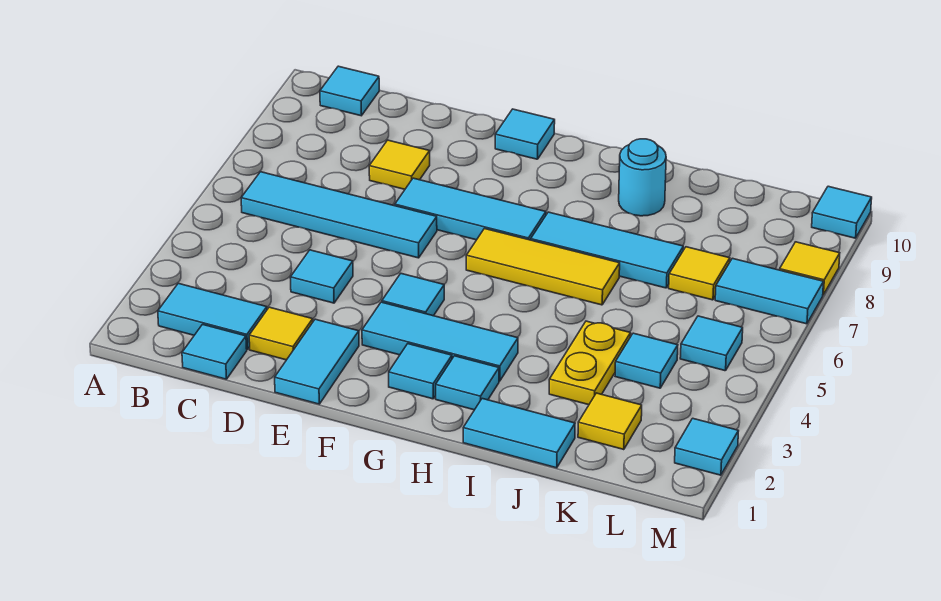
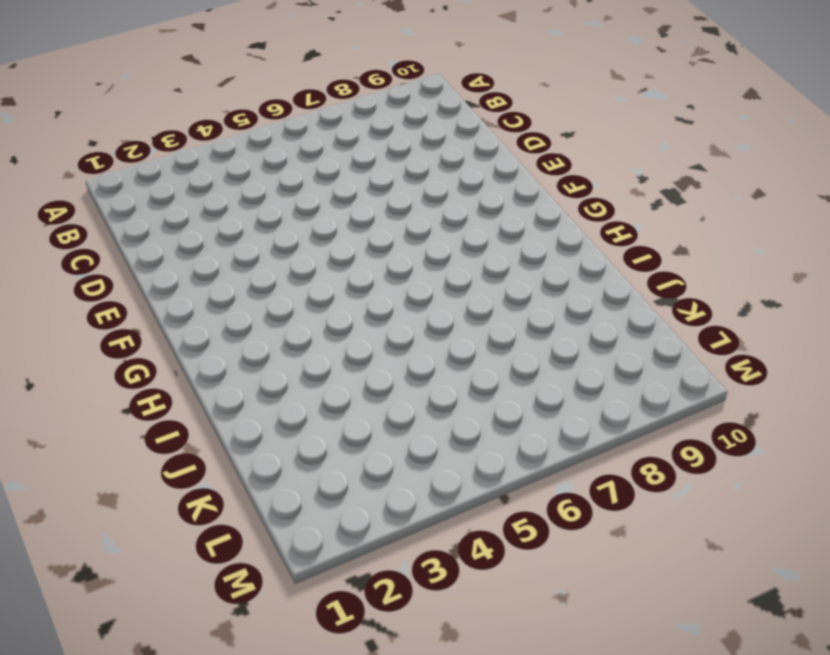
none -> cyan 1x2 tile [158,283,267,350]
none -> cyan 1x4 tile [241,172,437,258]
none -> cyan 1x1 tile [320,66,379,116]

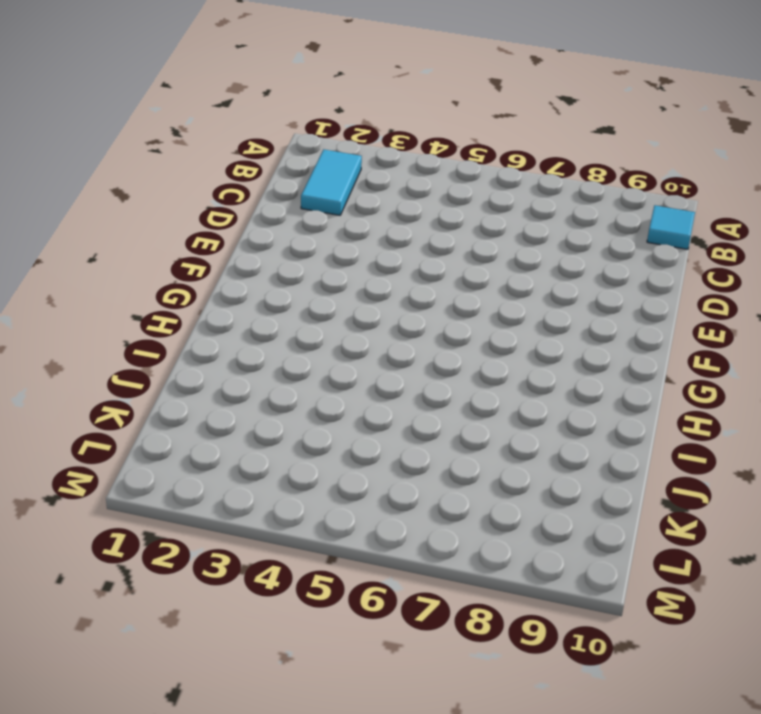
none -> cyan 1x4 tile [241,172,437,258]
none -> cyan 1x1 tile [182,324,247,379]
none -> yellow 1x1 tile [249,307,313,360]

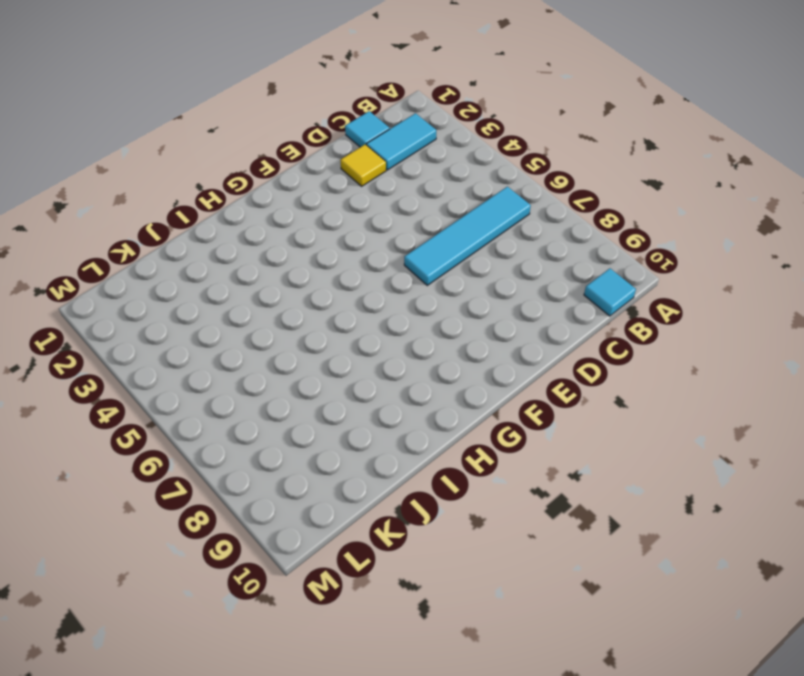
none -> cyan 1x1 tile [290,250,353,303]
none -> yellow 1x1 tile [369,140,430,189]
none -> cyan 1x2 tile [275,319,359,404]

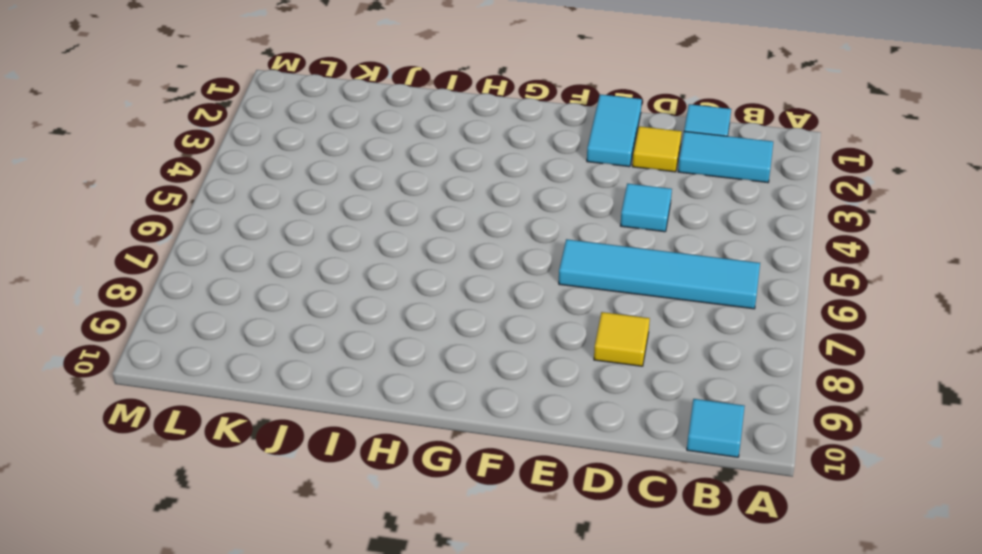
none -> cyan 1x3 tile [395,178,546,240]
none -> cyan 1x3 tile [362,302,518,381]
none -> cyan 1x1 tile [382,274,444,316]

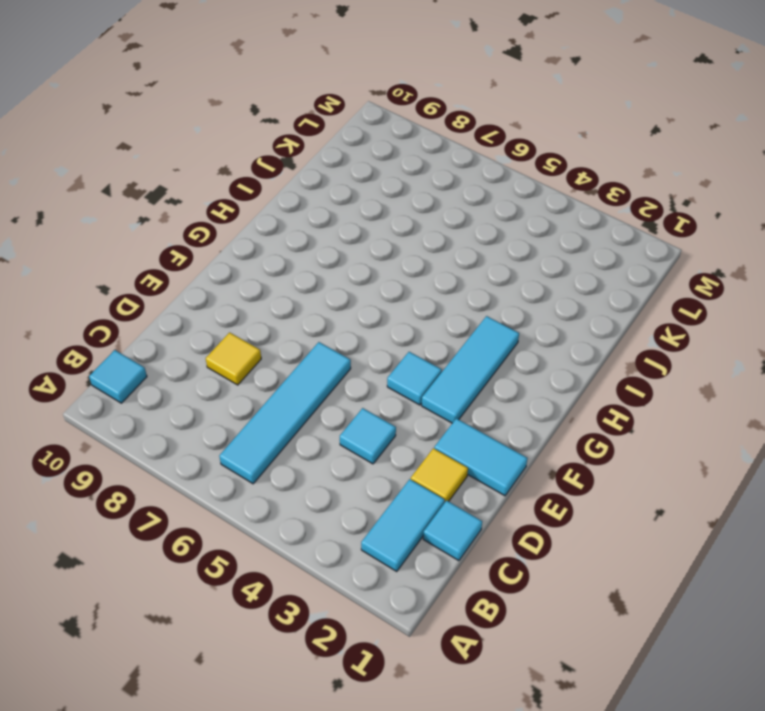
none -> cyan 1x3 tile [395,178,546,240]
none -> cyan 1x1 tile [495,109,555,159]
none -> cyan 1x1 tile [389,344,452,399]

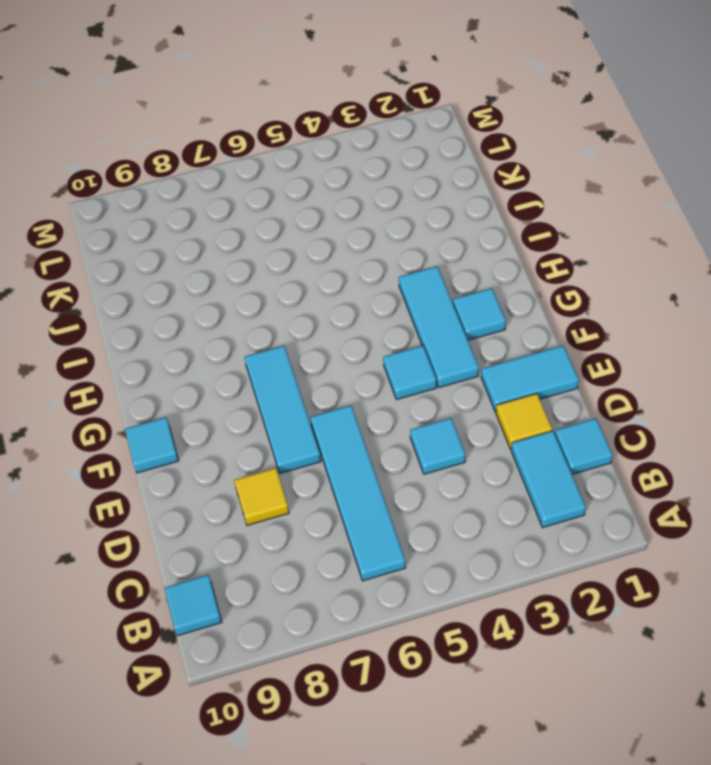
none -> yellow 1x3 tile [466,229,620,305]
none -> cyan 1x1 tile [436,356,499,410]
none -> cyan 1x3 tile [531,212,683,288]

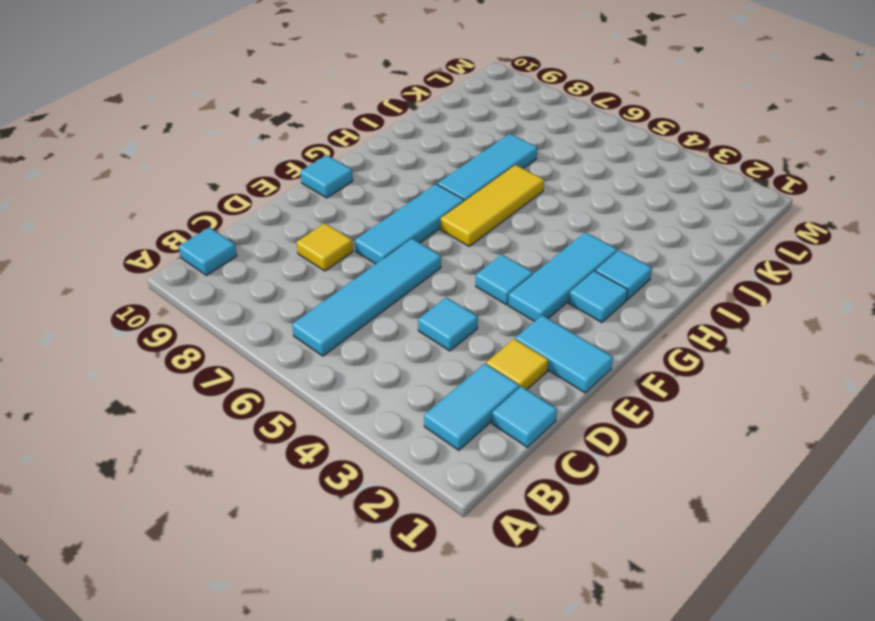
none -> cyan 1x2 tile [463,399,575,468]
none -> cyan 1x1 round brick [619,139,666,216]
none -> yellow 1x2 plate [549,321,631,405]

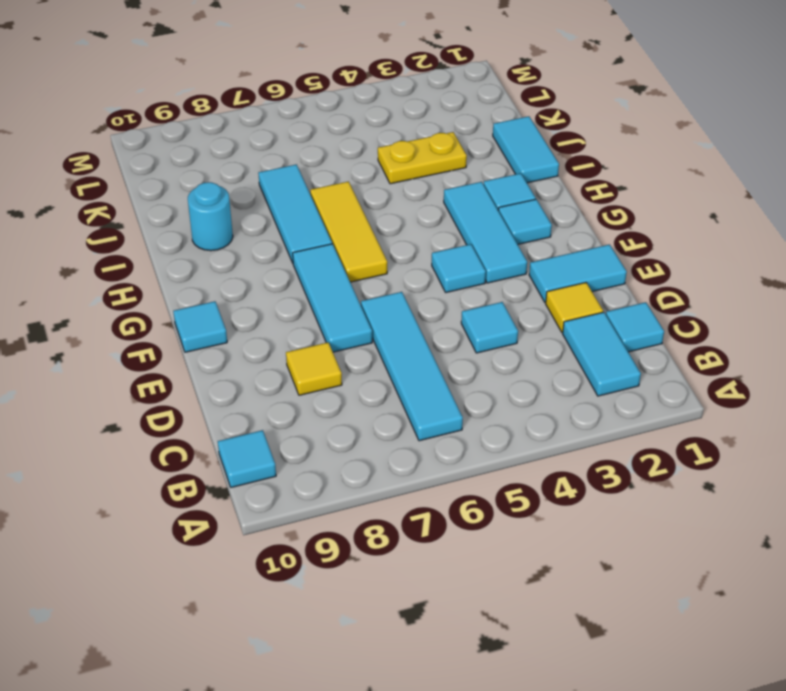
none -> yellow 1x1 tile [578,393,642,450]
none -> cyan 1x1 tile [615,333,678,388]
none -> yellow 1x1 tile [669,247,730,300]

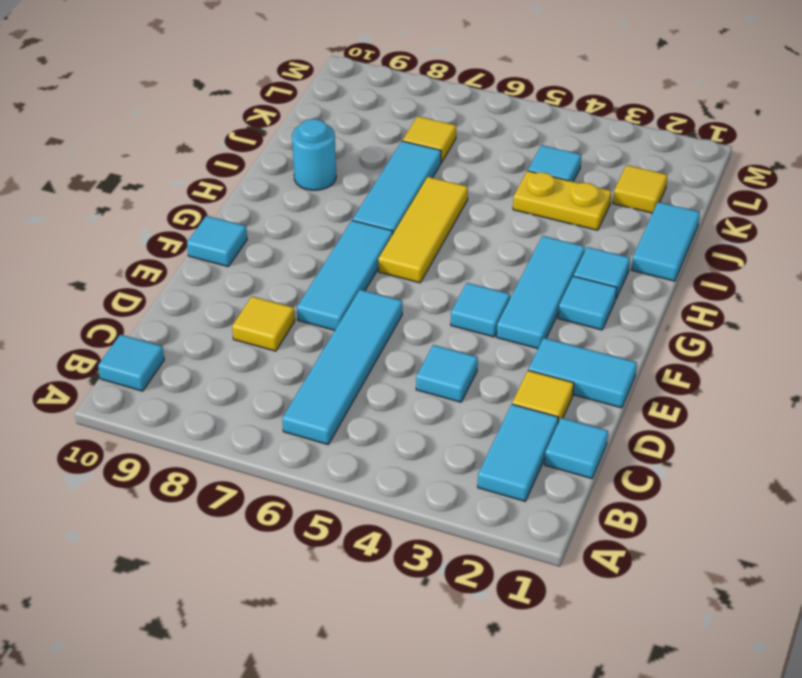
none -> cyan 1x1 tile [680,316,743,371]
none -> cyan 1x2 tile [715,258,824,324]
none -> cyan 1x1 tile [675,418,738,475]

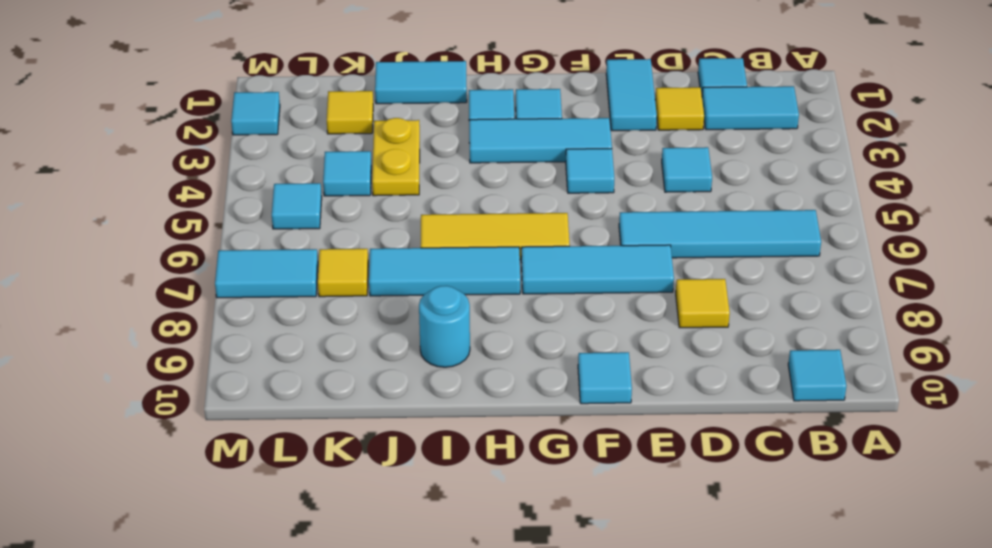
none -> yellow 1x1 tile [780,242,840,295]
none -> cyan 1x1 tile [812,186,872,238]

